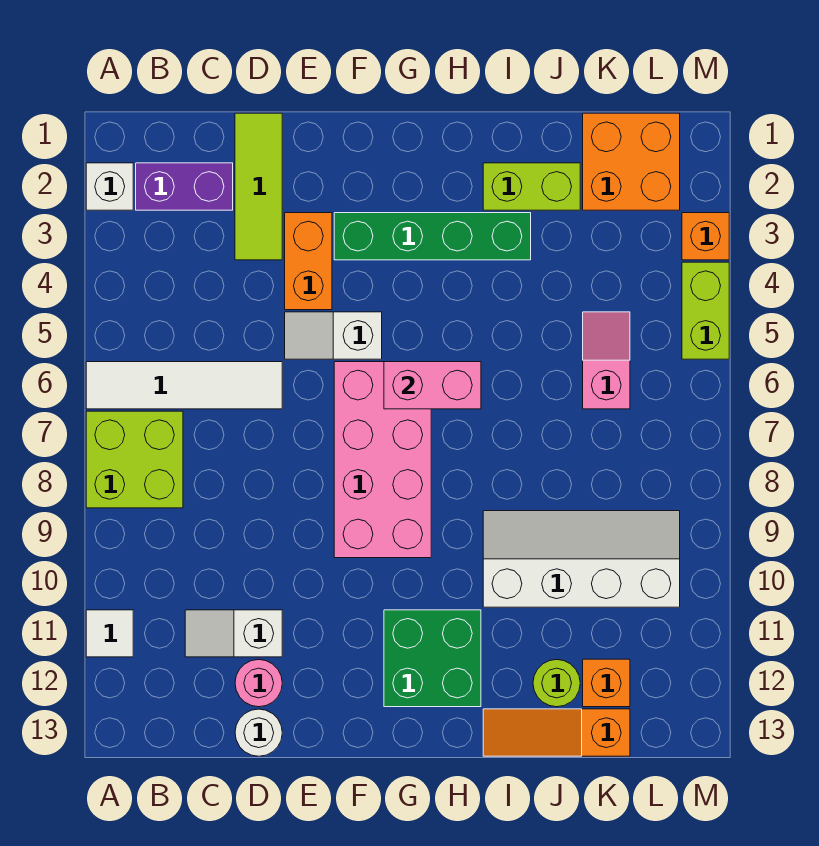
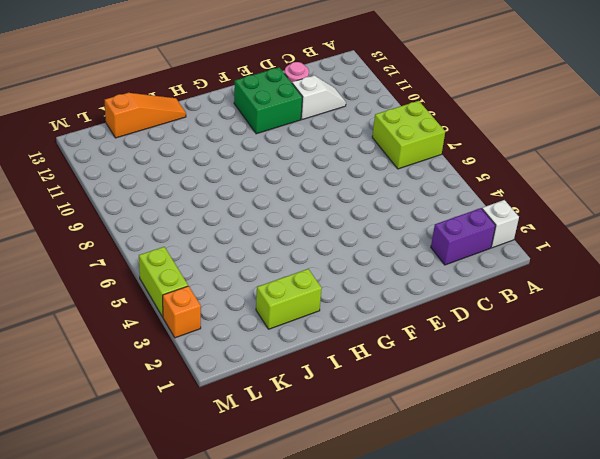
green 2x2 brick [234,67,302,134] -> green 2x2 brick moved to [384,610,481,707]
none -> white 1x4 tile [86,362,282,409]
none -> white 1x1 tile [86,610,133,657]
none -> lime 1x3 tile [235,113,282,260]

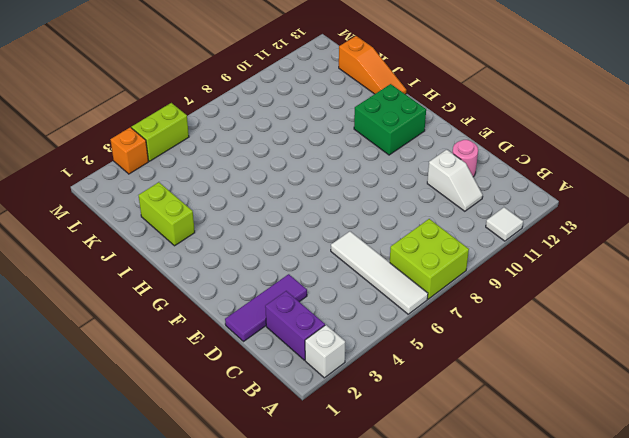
purple 1x3 tile [225,274,307,341] -> lime 1x3 tile [235,113,282,260]
none -> white 1x1 round brick [235,709,282,756]
none -> orange 1x2 brick [285,213,332,310]
none -> white 1x2 slope [285,312,382,359]

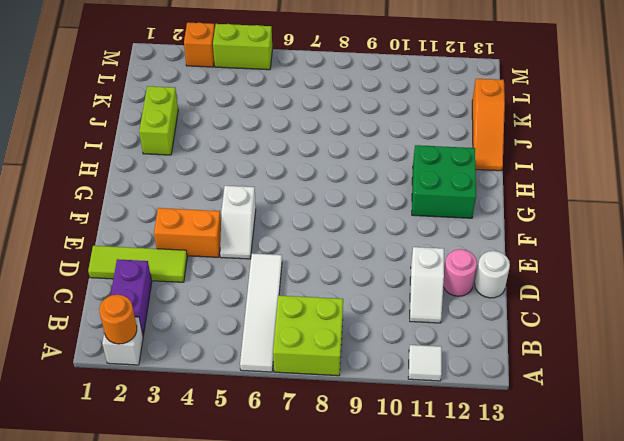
orange 1x1 round brick [99,295,137,344] -> none
none -> green 1x4 brick [334,213,531,260]
none -> pink 2x4 brick [334,362,431,558]
none -> white 2x4 slope [483,511,680,607]

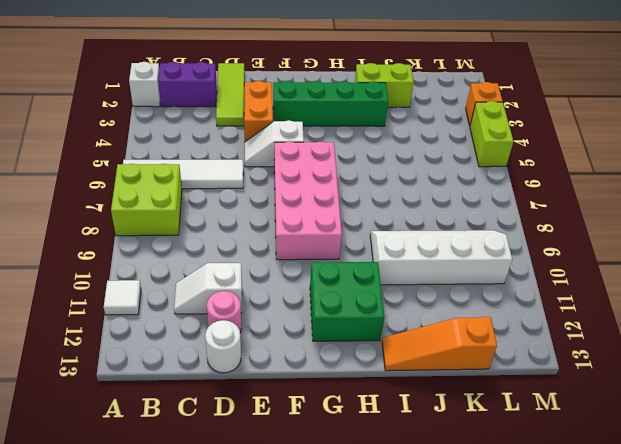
none -> lime 1x1 round brick [533,660,580,707]
none -> orange 2x2 brick [583,113,680,210]
none -> pink 1x2 slope [583,312,630,409]

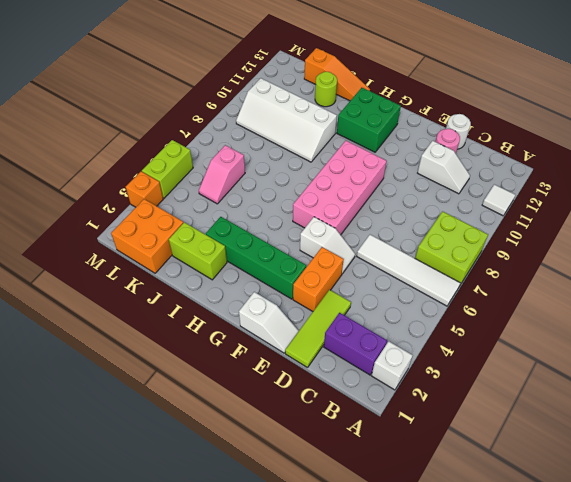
white 1x2 slope [239,292,299,353] -> none
none -> orange 1x1 brick [583,659,630,707]
none -> pink 1x2 brick [384,362,481,409]

